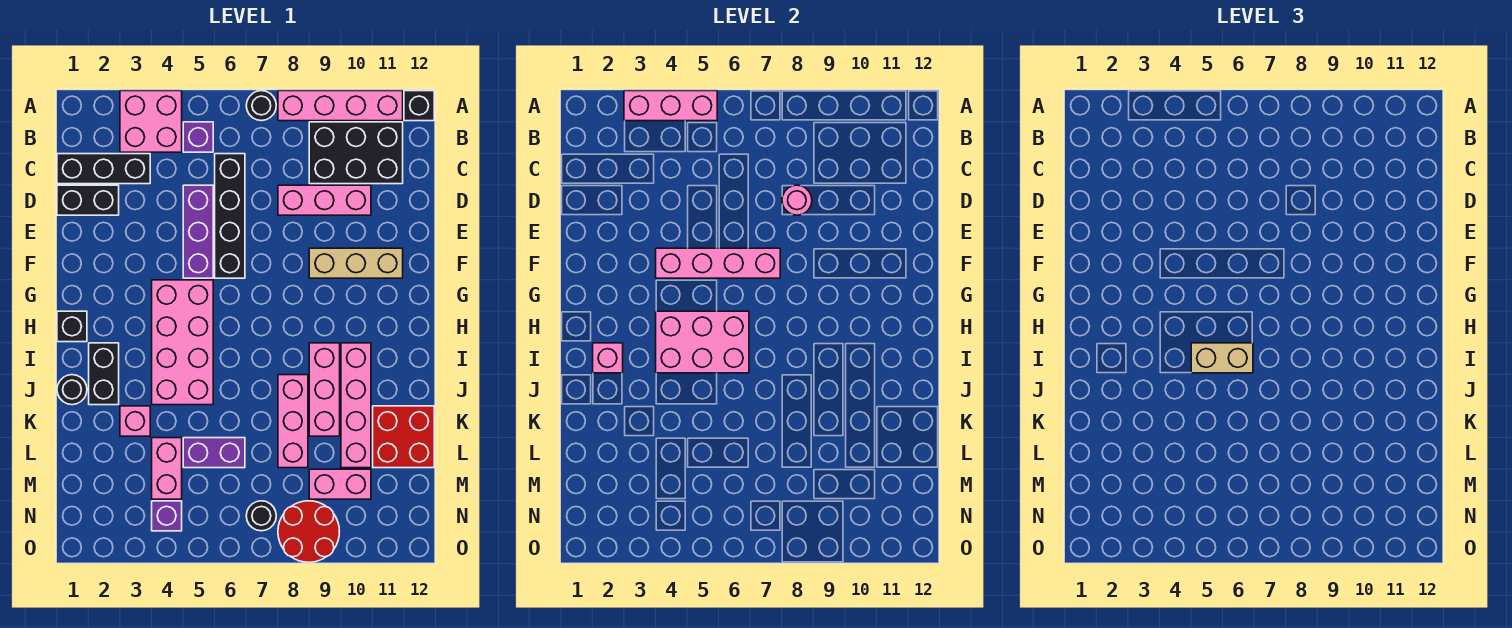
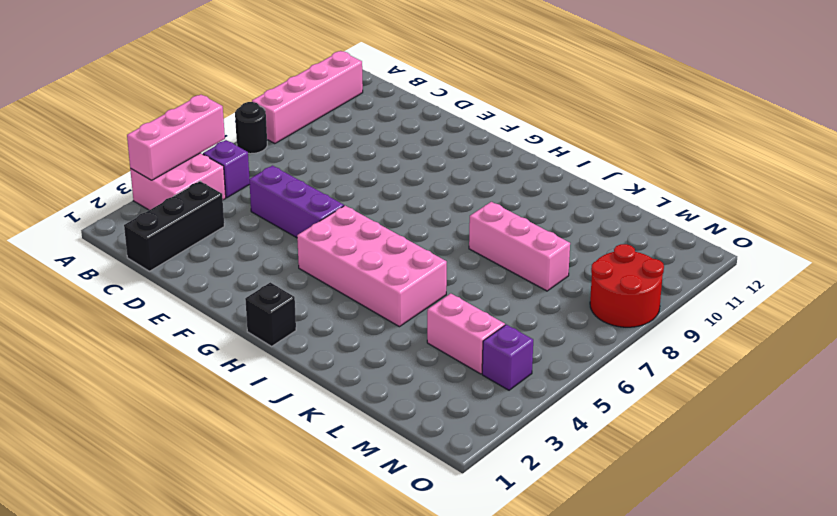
none -> black 1x1 brick [404,91,434,121]
none -> black 2x3 brick [309,122,403,184]
none -> black 1x4 brick [215,154,245,278]
none -> black 1x2 brick [57,185,119,215]

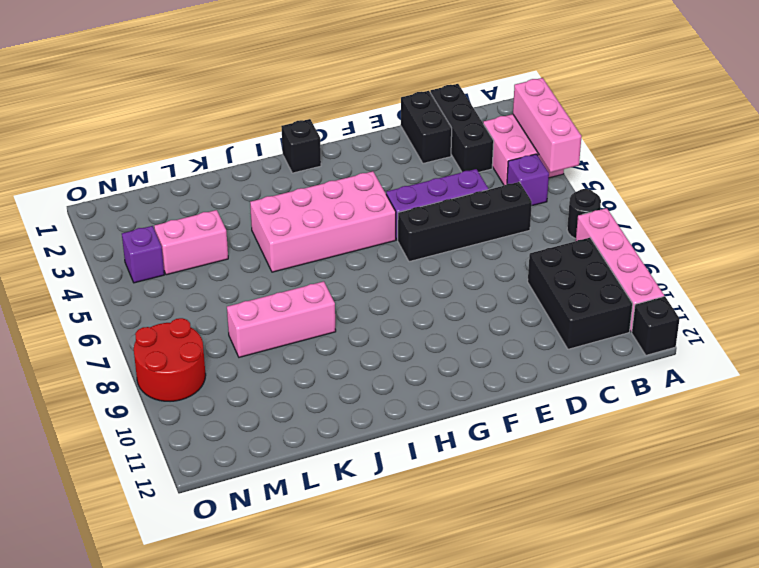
none -> pink 1x3 brick [278,185,371,215]
none -> tan 1x3 brick [309,248,403,278]
none -> black 1x2 brick [89,343,119,405]
none -> pink 1x3 brick [309,343,340,436]

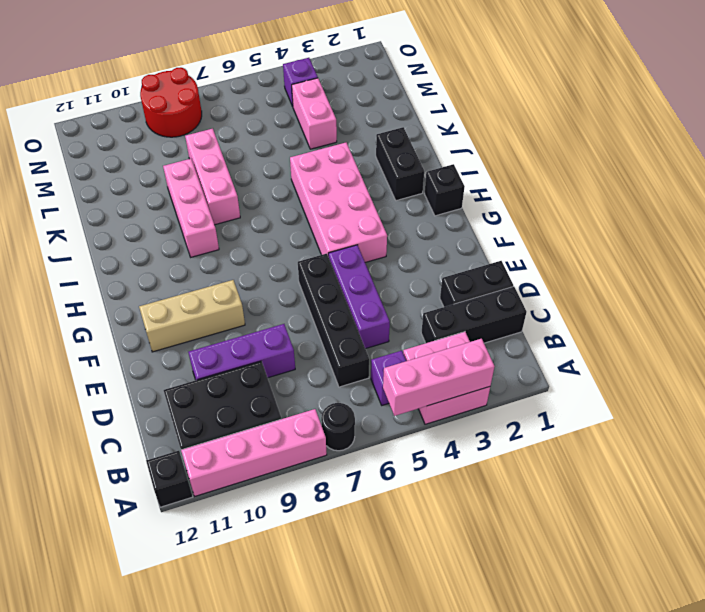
purple 1x3 brick [188,324,295,380] -> pink 1x3 brick [278,185,371,215]
none -> pink 1x4 brick [341,343,371,468]
none -> black 1x1 round brick [57,375,87,405]
none -> pink 1x1 brick [120,406,150,436]
none -> red 2x2 brick [373,406,434,468]

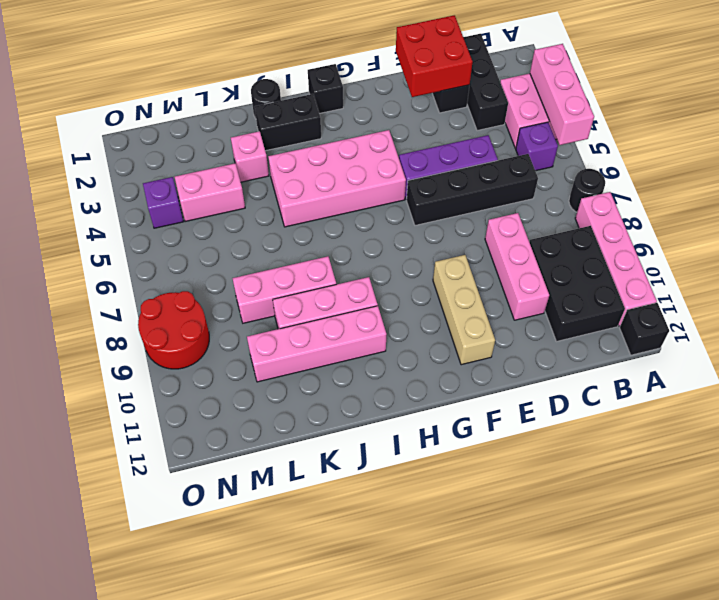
red 2x2 brick [396,15,472,97] -> red 2x2 brick moved to [373,406,434,468]
none -> purple 1x2 brick [183,438,245,468]
none -> pink 1x2 brick [309,469,371,499]
none -> black 1x1 round brick [246,501,276,531]
none -> pink 1x1 round brick [782,185,812,215]

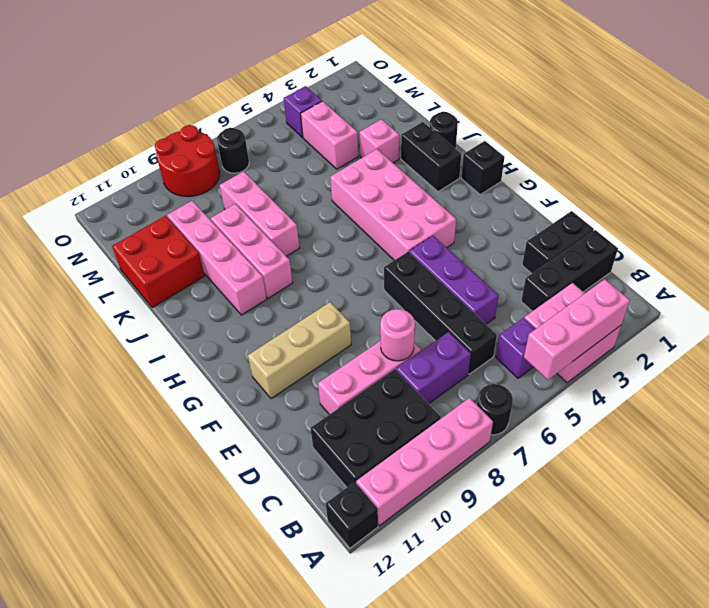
purple 1x2 brick [396,332,471,404] -> purple 1x2 brick moved to [183,438,245,468]
none -> pink 1x2 brick [309,469,371,499]
none -> pink 1x4 brick [656,248,780,278]
none -> pink 2x3 brick [656,311,749,373]
none -> pink 1x1 brick [593,343,623,373]

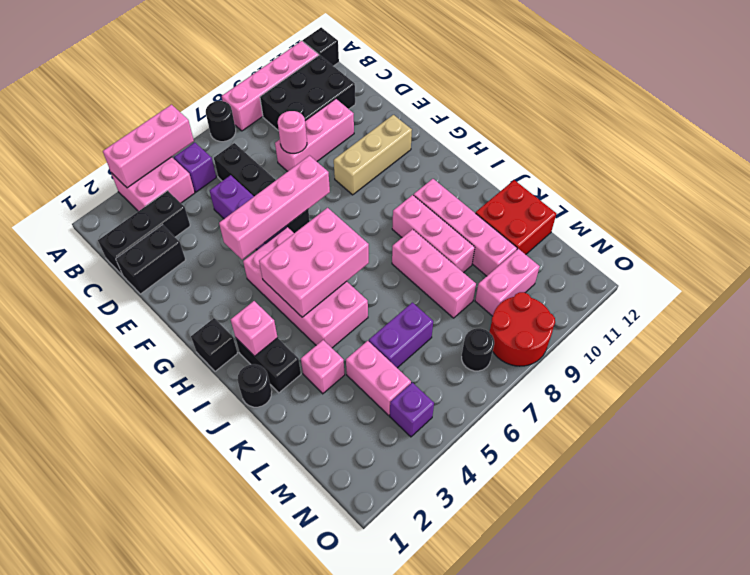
none -> tan 1x2 brick [1191,343,1253,373]

